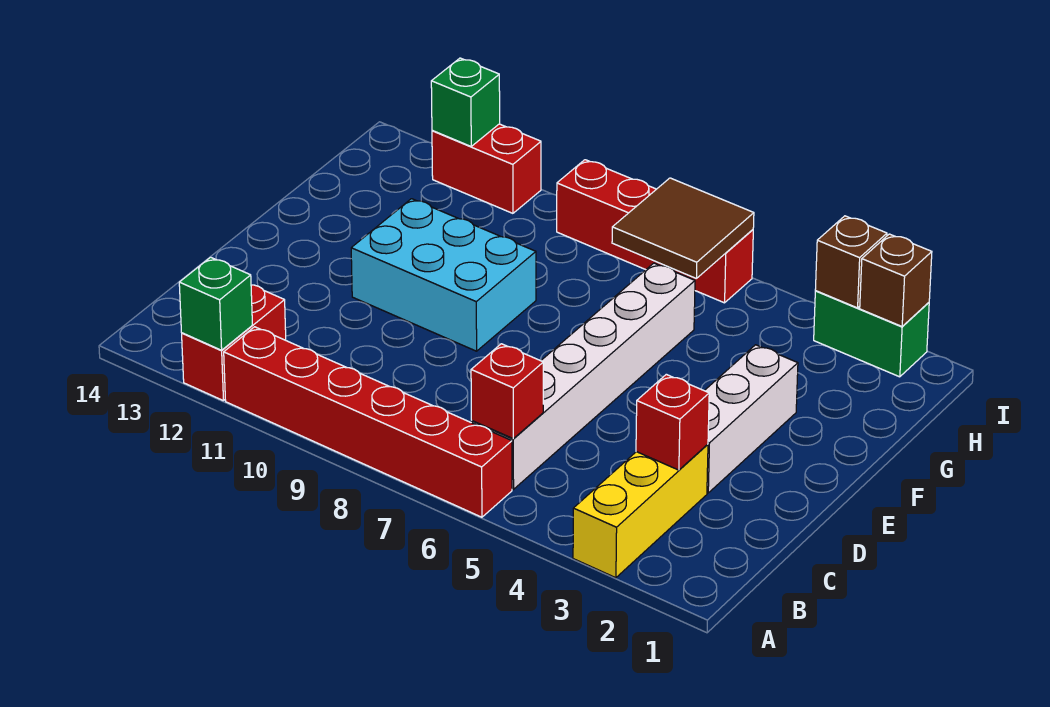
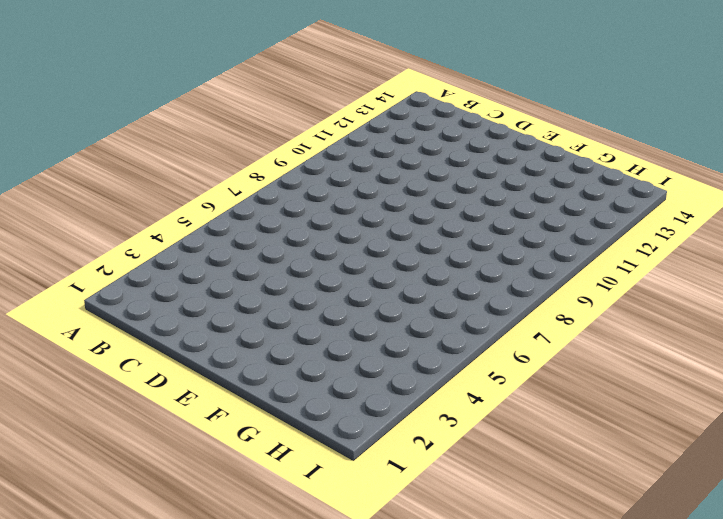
none -> yellow 1x3 brick [573,444,708,578]
none -> red 1x6 brick [224,327,512,517]
none -> red 1x2 brick [182,285,286,401]

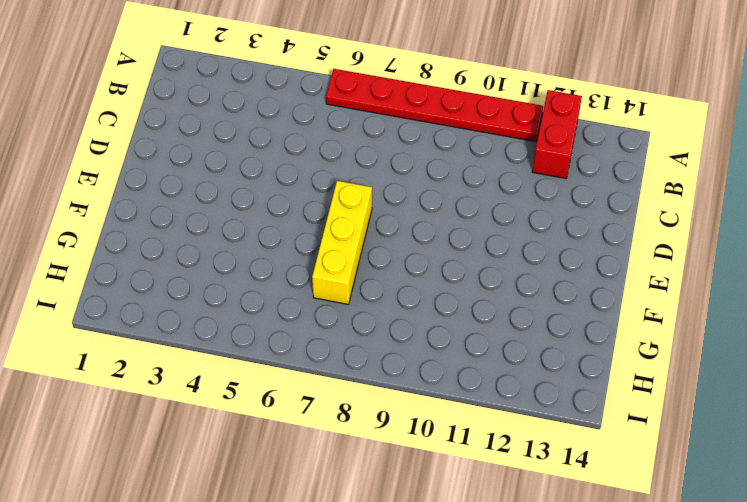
red 1x6 plate [326,69,543,142] -> red 1x6 brick [224,327,512,517]
yellow 1x3 brick [312,181,372,304] -> yellow 1x3 brick moved to [573,444,708,578]
none -> white 1x6 brick [471,263,695,489]
none -> white 1x3 brick [704,345,798,493]
none -> cyan 2x3 brick [351,199,536,351]

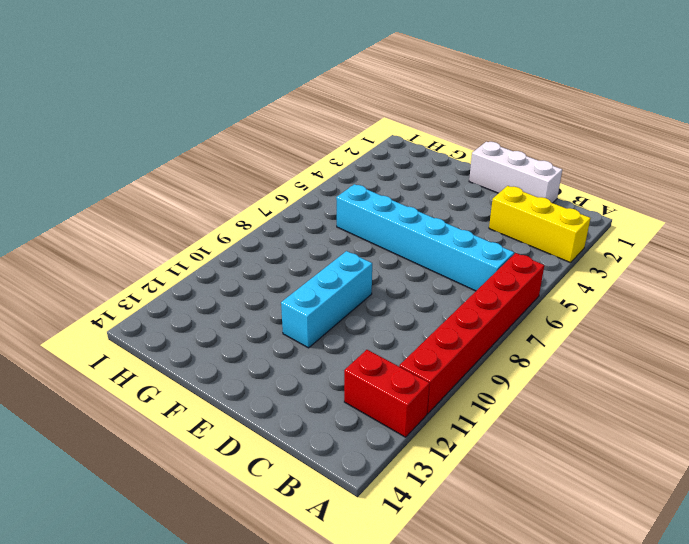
cyan 1x6 brick [336,184,514,291] -> white 1x6 brick [471,263,695,489]
white 1x3 brick [469,142,562,203] -> white 1x3 brick moved to [704,345,798,493]
cyan 1x3 brick [281,251,372,348] -> cyan 2x3 brick [351,199,536,351]
none -> green 1x2 brick [814,291,929,377]
none -> red 1x4 brick [557,160,753,303]
none -> red 1x2 brick [432,124,541,213]

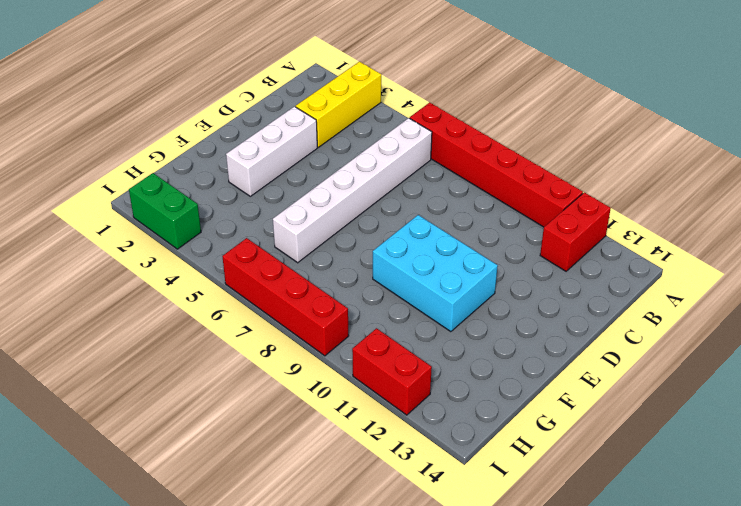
none -> green 1x1 brick [179,257,252,350]
none -> red 1x1 brick [471,344,543,439]
none -> red 1x1 brick [636,374,709,470]

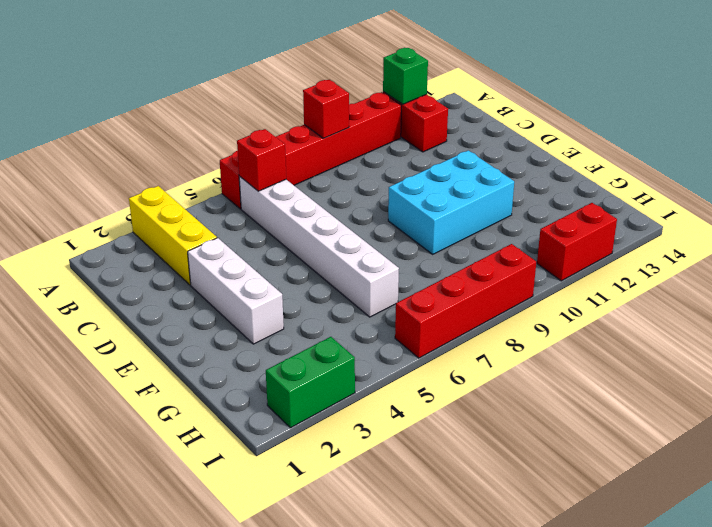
red 1x1 brick [303,80,349,138] -> red 1x1 brick moved to [636,374,709,470]
none -> brown 2x2 tile [612,178,754,278]
none -> brown 1x1 brick [860,234,932,326]
none -> brown 1x1 brick [815,216,887,308]

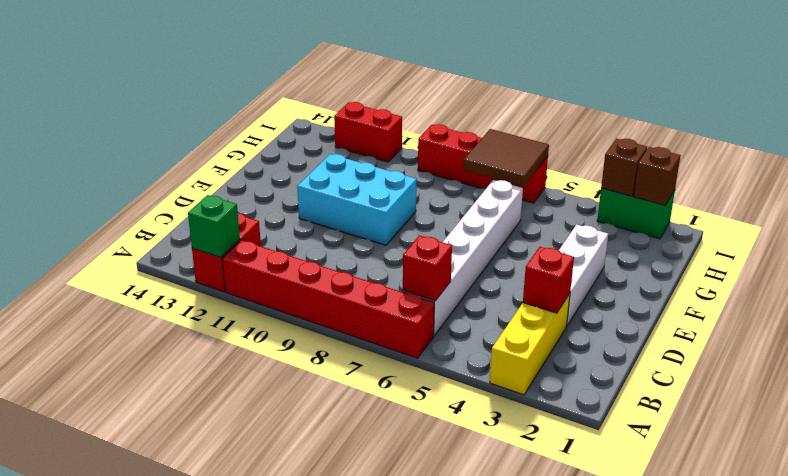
none -> green 1x1 brick [431,58,500,146]

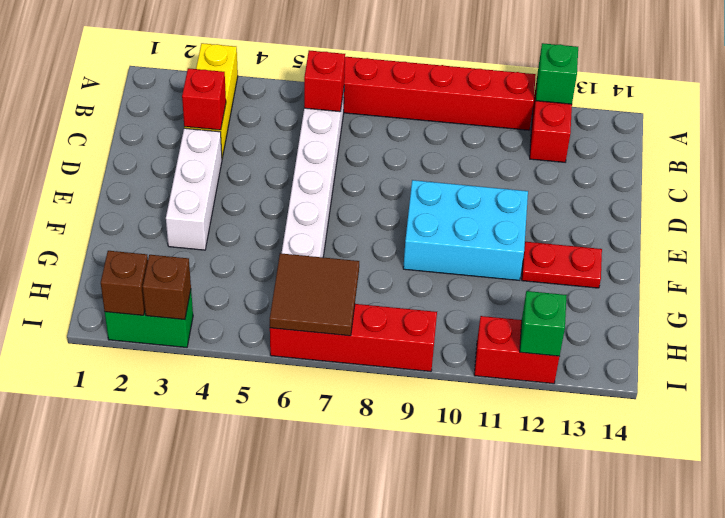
red 1x2 plate [522,242,602,288] -> none

